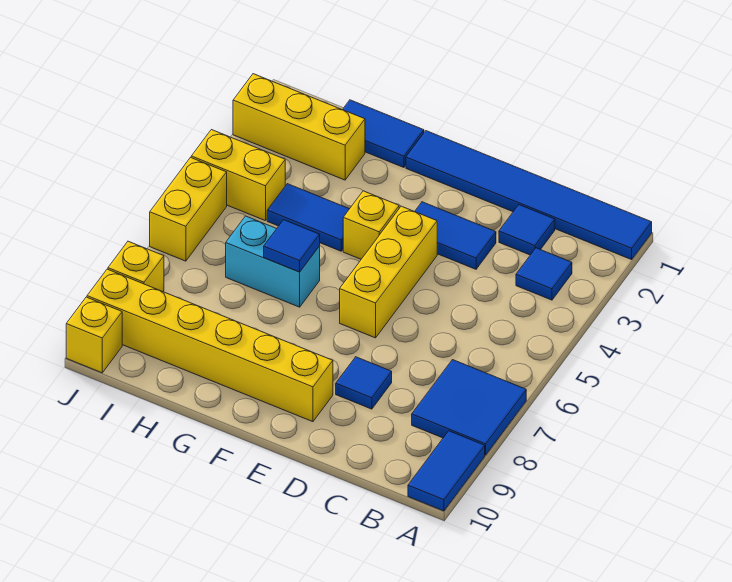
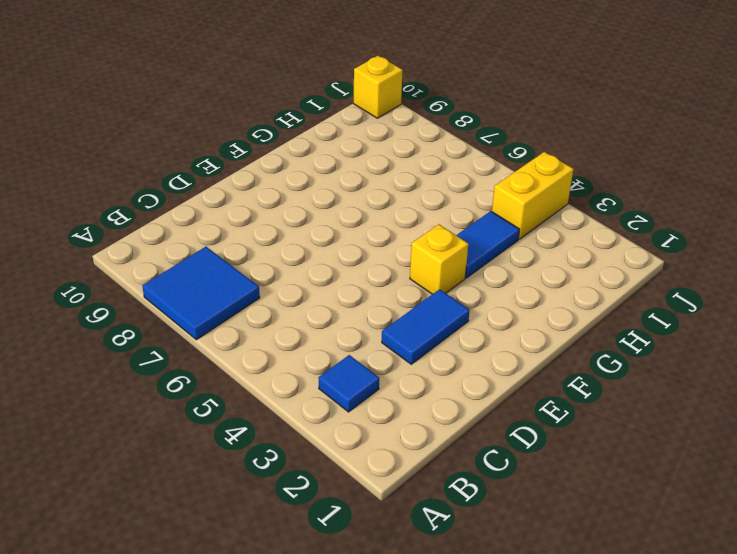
none -> blue 1x6 tile [406,131,652,260]
none -> blue 1x2 tile [408,431,485,511]
none -> blue 1x1 tile [499,205,555,255]

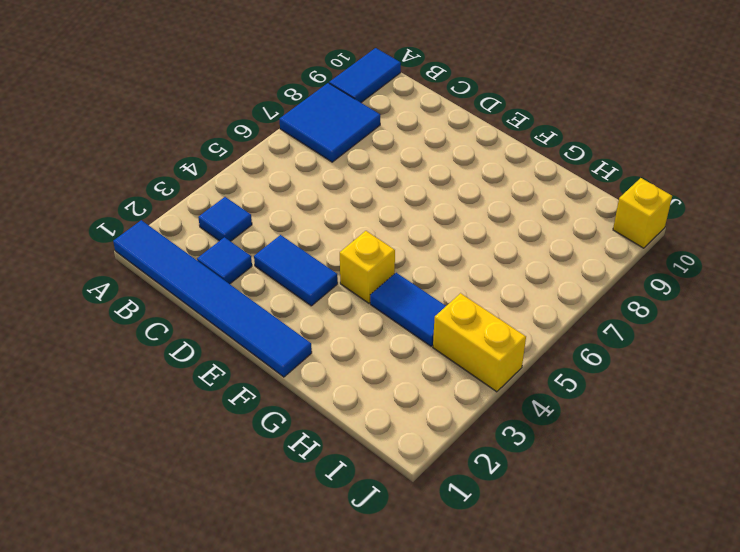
none -> blue 1x1 tile [336,357,392,409]
none -> yellow 1x3 brick [340,206,437,338]
none -> yellow 1x6 brick [87,269,333,422]

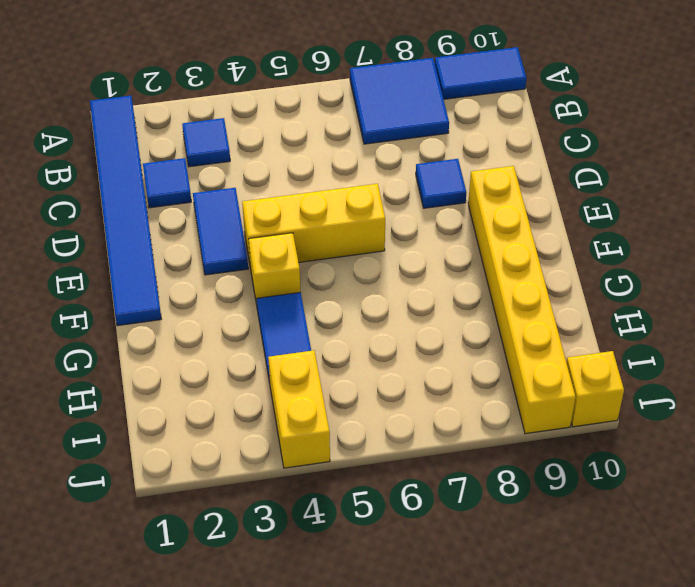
none -> blue 1x2 tile [343,100,424,167]
none -> cyan 1x2 brick [226,216,320,307]
none -> yellow 1x3 brick [233,74,365,180]

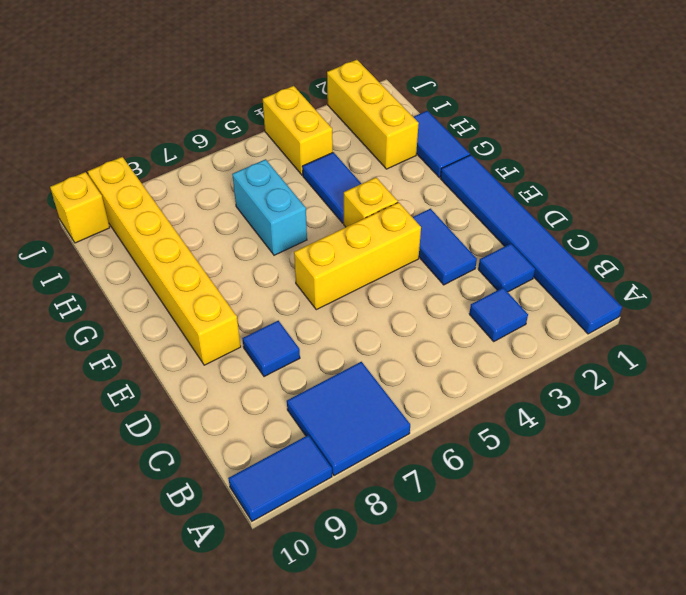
none -> yellow 1x2 brick [150,158,227,261]
none -> yellow 1x1 brick [108,241,164,292]
none -> blue 1x1 tile [264,220,320,272]

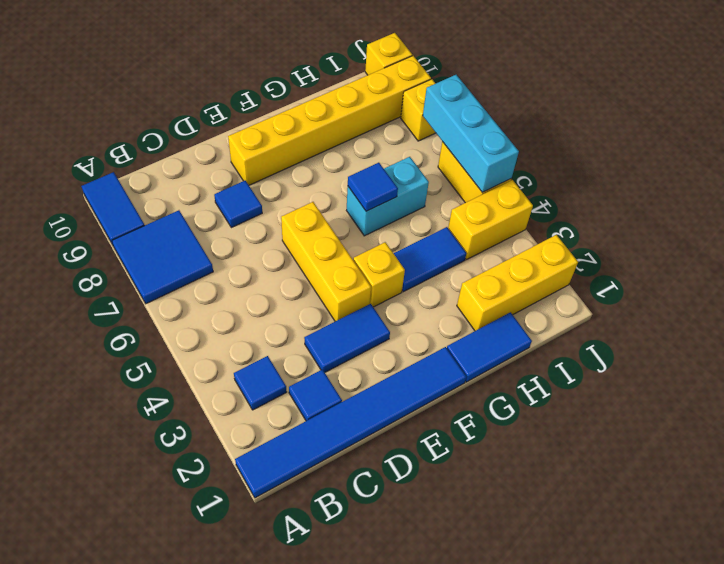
cyan 1x3 brick [423,75,519,192] -> none

